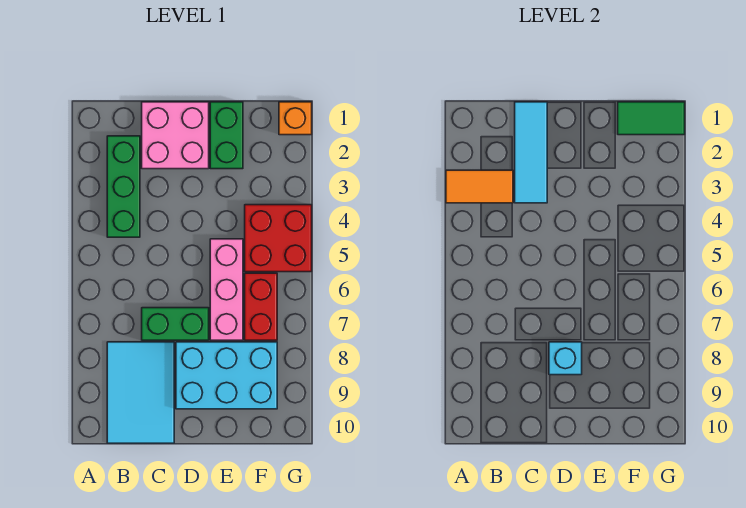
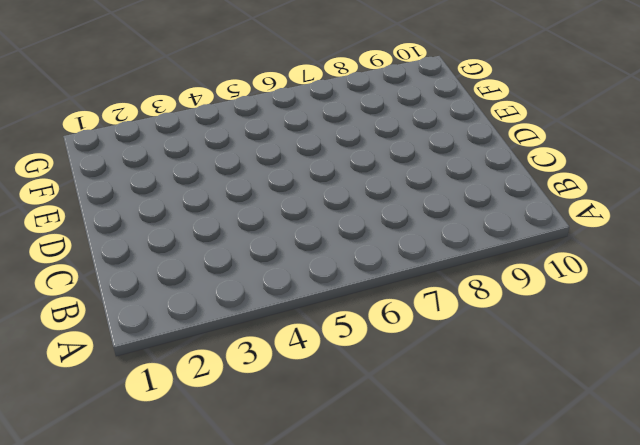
none -> green 1x3 brick [107,136,140,237]
none -> cyan 2x3 tile [107,342,174,443]
none -> pink 2x2 brick [142,102,209,169]

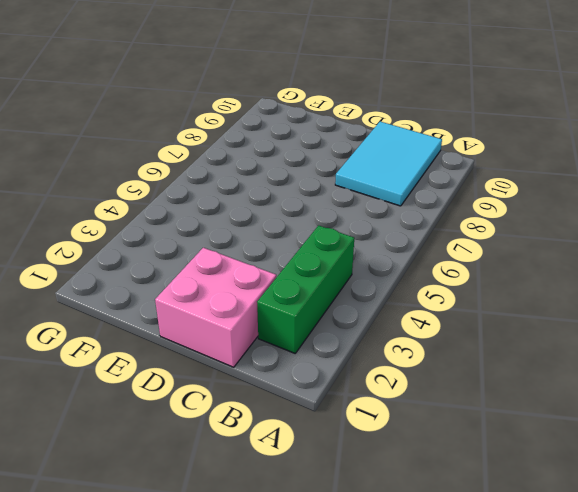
none -> green 1x2 brick [142,308,209,340]
none -> cyan 2x3 brick [176,342,277,409]
none -> green 1x2 brick [210,102,243,169]

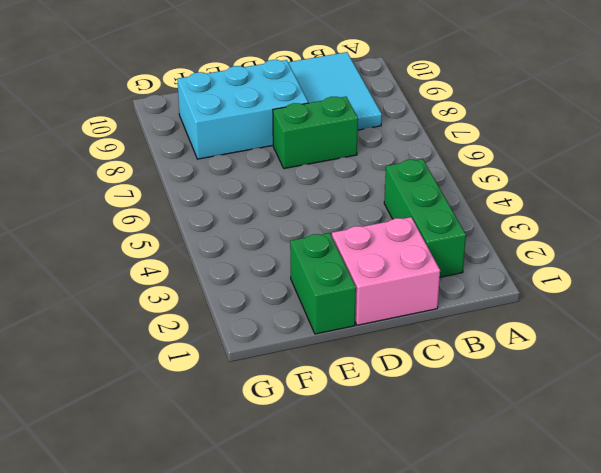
none -> pink 1x3 brick [210,239,243,340]
none -> red 2x2 brick [245,205,312,272]
none -> red 1x2 brick [245,273,277,340]

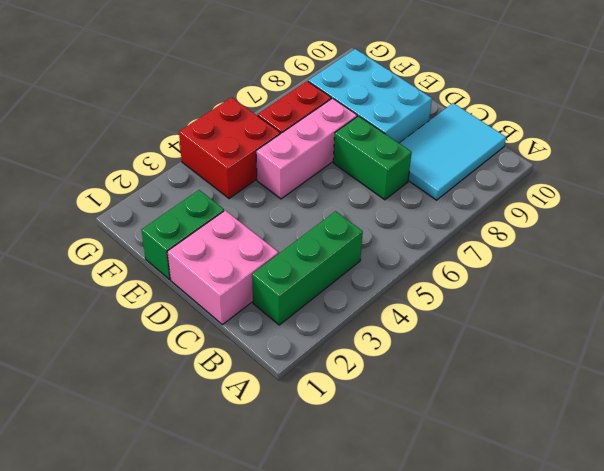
none -> orange 1x1 brick [279,102,312,135]
none -> orange 1x2 tile [446,170,513,203]
none -> cyan 1x3 tile [515,102,547,203]

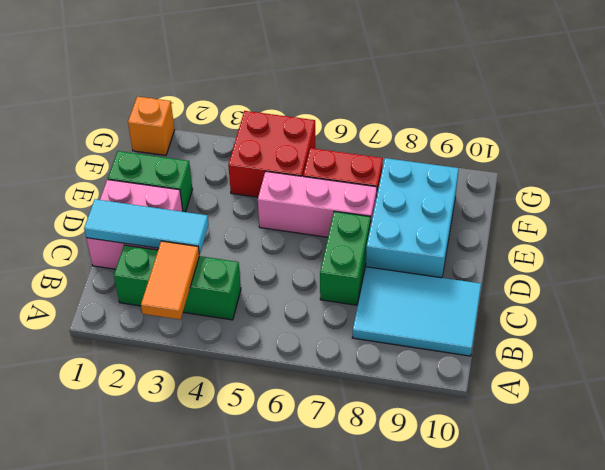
none -> cyan 1x1 brick [549,342,582,375]
none -> green 1x2 tile [618,102,685,135]

